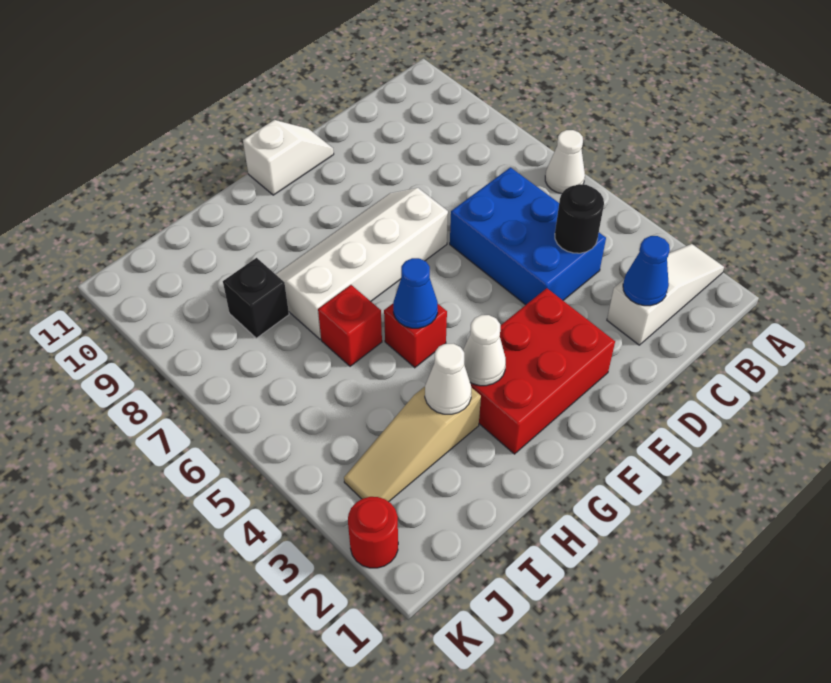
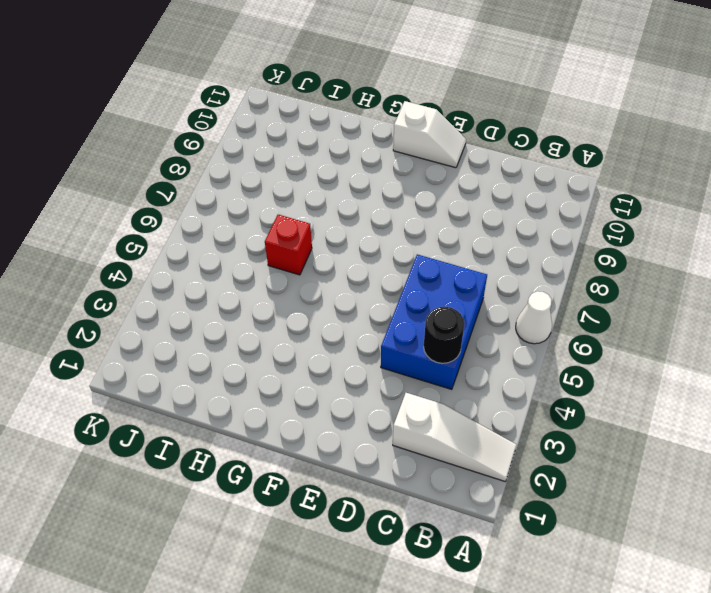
none -> red 2x3 brick [470,288,615,454]
none -> white 2x4 slope [276,188,448,339]
none -> red 1x1 brick [384,304,447,368]

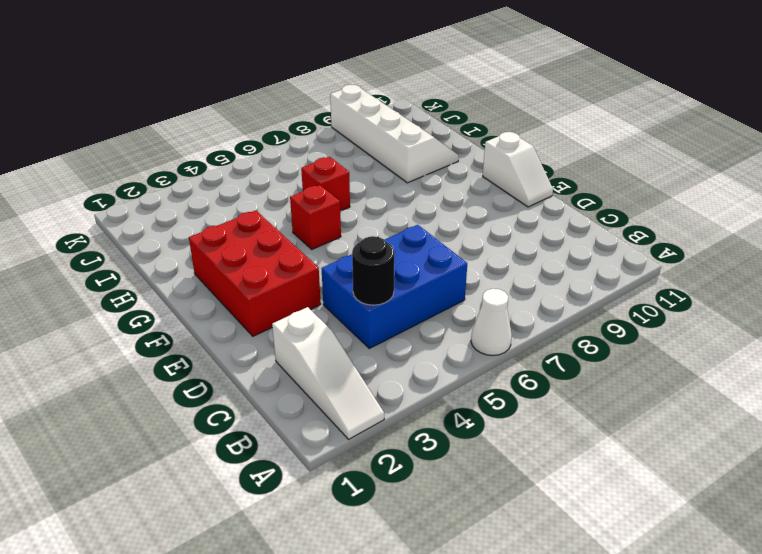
white 2x4 slope [330,85,459,183] -> white 2x4 slope moved to [276,188,448,339]
none -> tan 1x3 slope [344,387,481,502]
none -> black 1x1 brick [223,258,289,338]
none -> red 1x1 round brick [348,497,398,568]

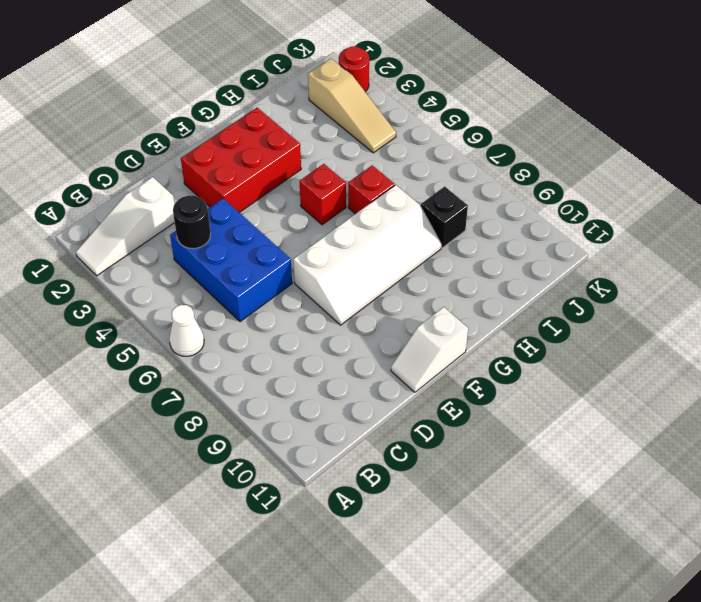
tan 1x3 slope [308,59,396,153] -> tan 1x3 slope turned to [344,387,481,502]
none -> blue 1x1 cone [623,236,670,306]
none -> white 1x1 cone [463,315,506,386]
none -> blue 1x1 cone [393,258,438,328]

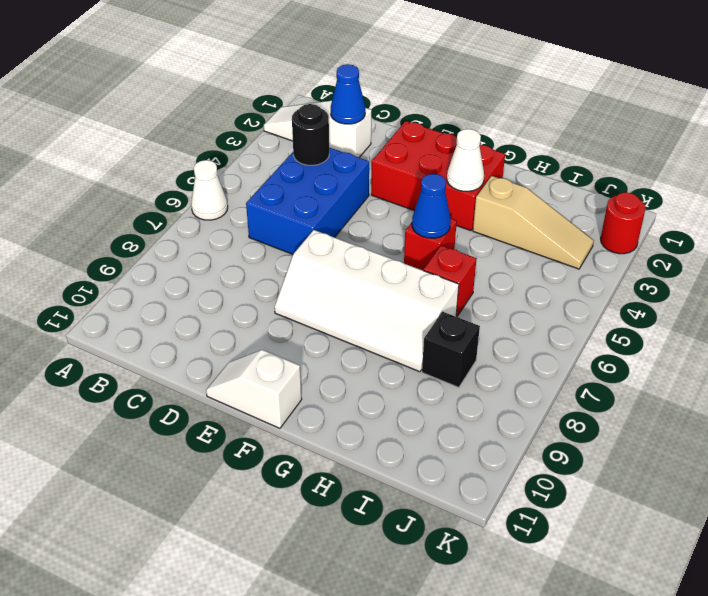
none -> white 1x1 cone [425,344,471,414]

